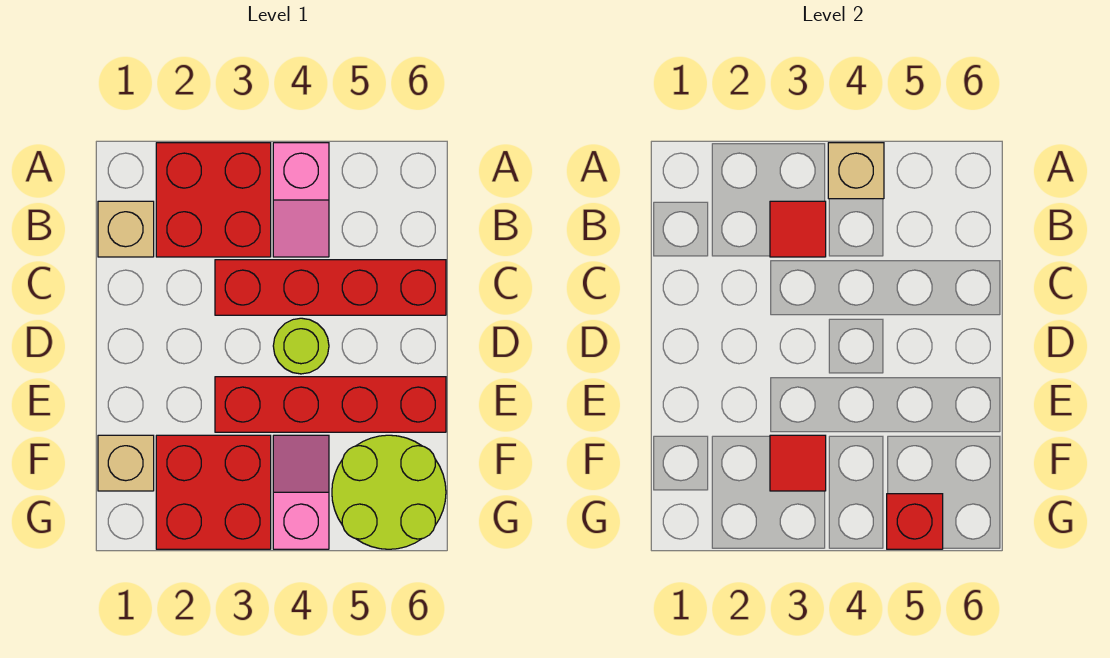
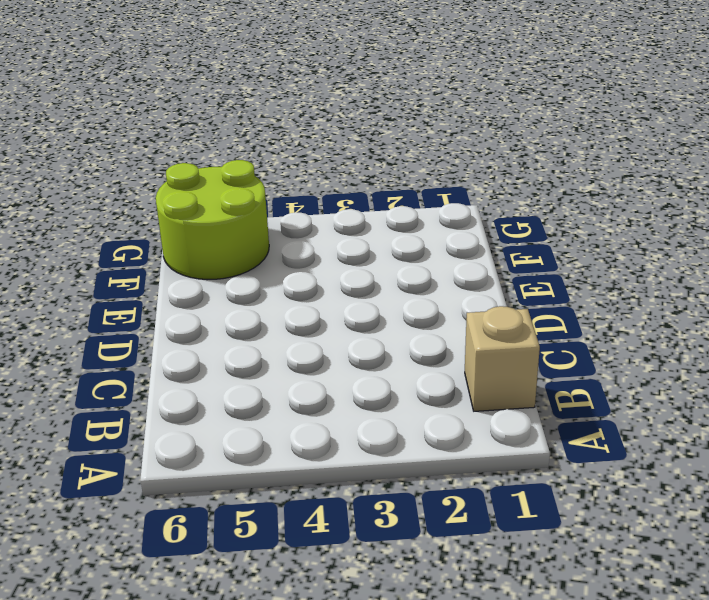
none -> red 2x2 brick [156,143,271,257]
none -> pink 1x2 slope [273,143,329,257]
none -> red 1x4 brick [215,260,446,315]

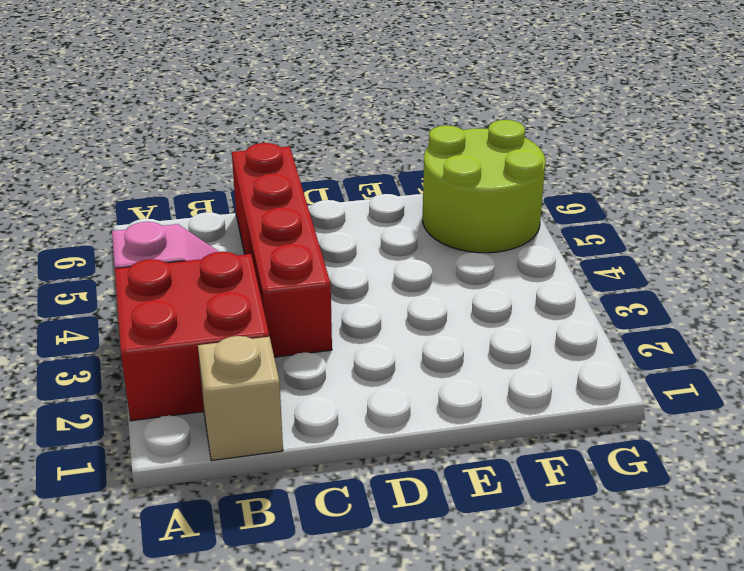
none -> lime 1x1 round brick [273,318,329,374]
none -> red 1x4 brick [215,377,446,432]
none -> tan 1x1 brick [98,435,154,491]

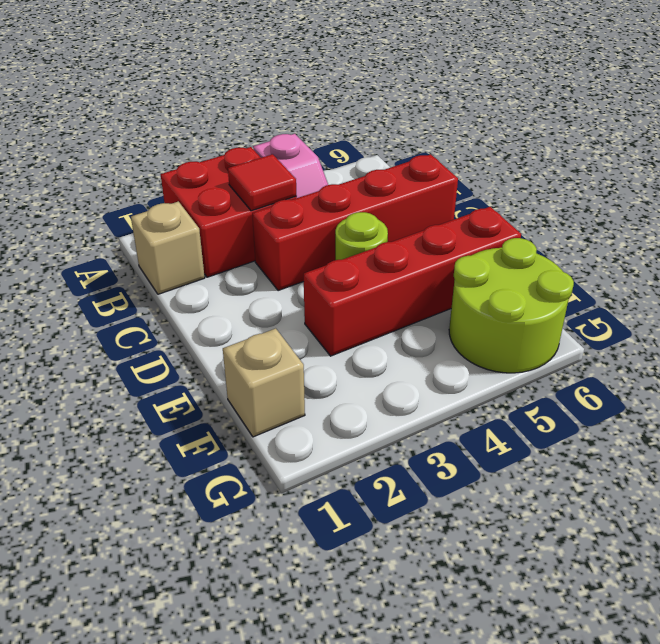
none -> red 2x2 brick [156,435,271,549]
none -> pink 1x2 slope [273,435,329,549]
none -> tan 1x1 brick [828,143,884,199]

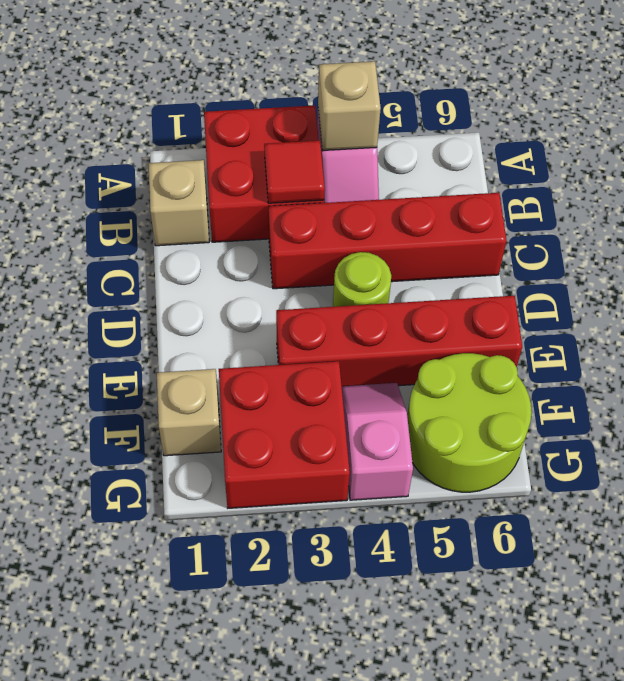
none -> red 1x1 tile [770,435,826,491]
none -> red 1x1 brick [887,494,943,549]

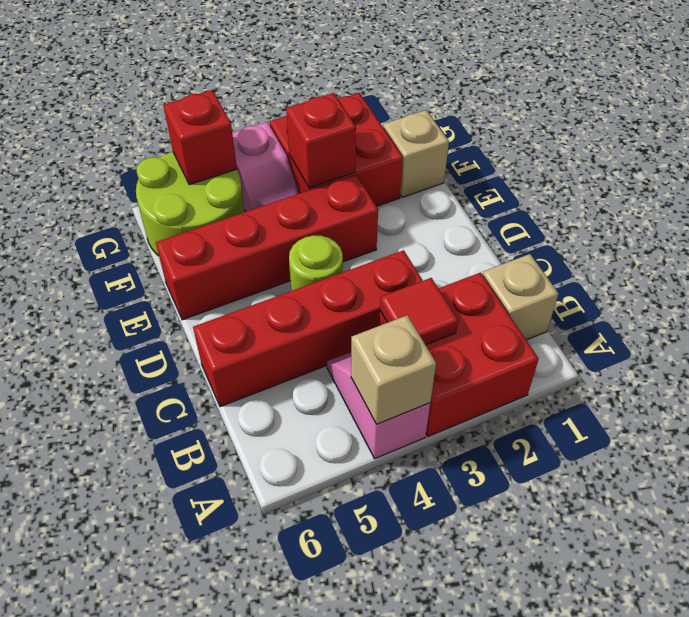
red 1x1 brick [286,93,356,188] -> red 1x1 tile [770,435,826,491]

